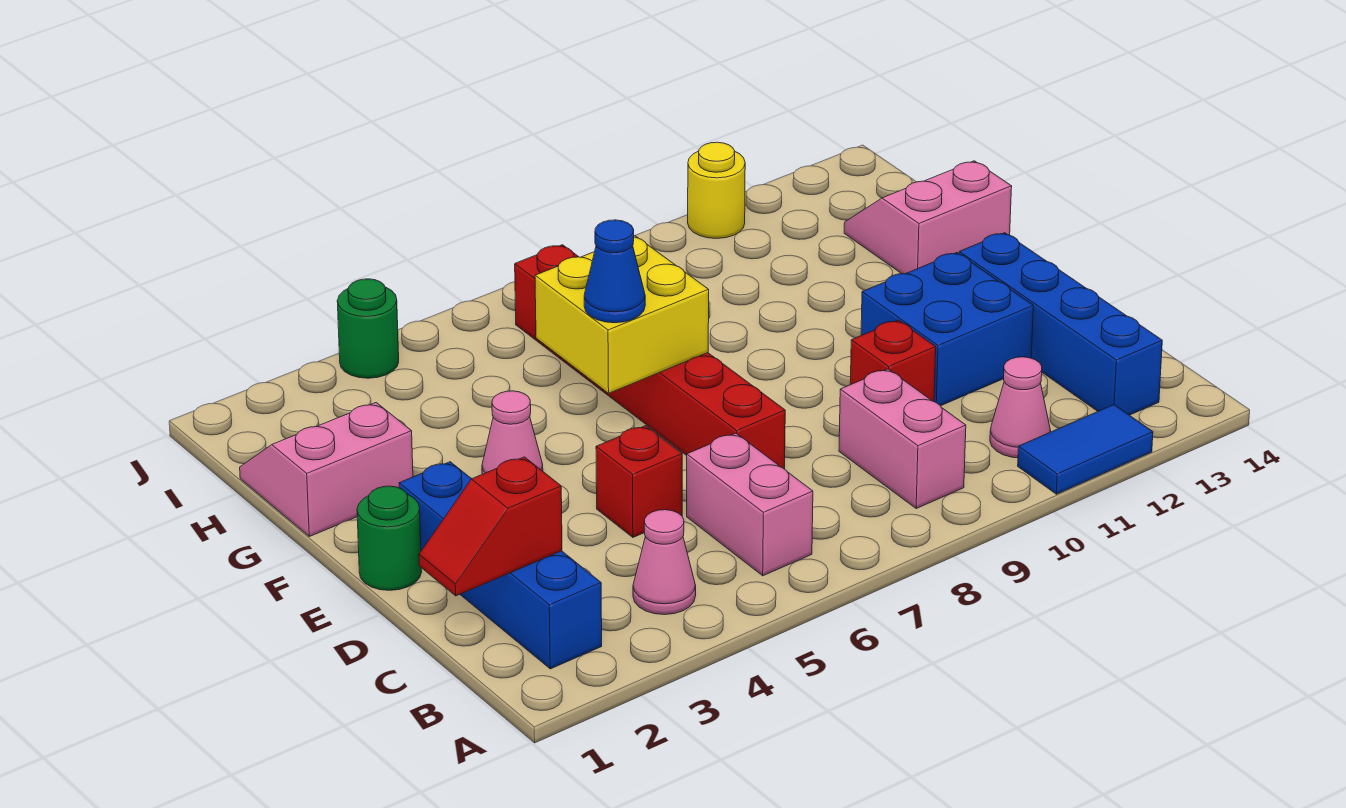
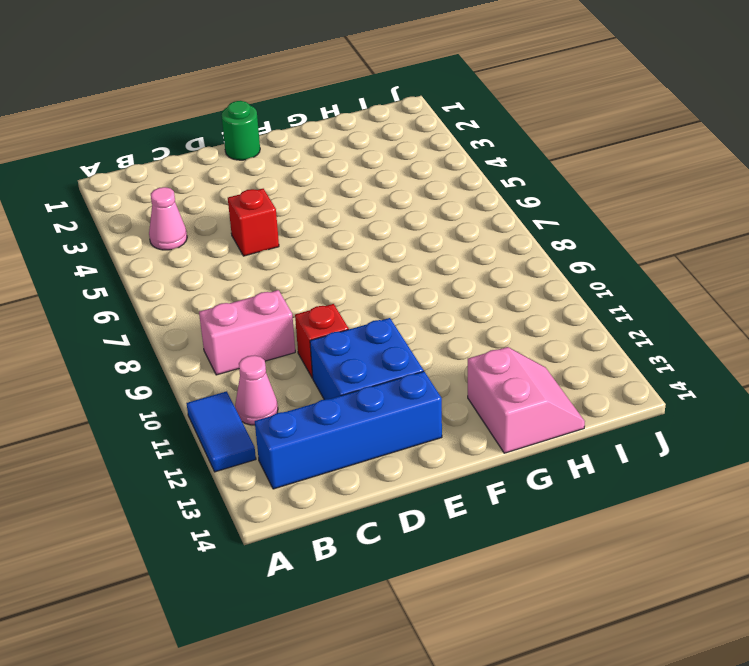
none -> blue 1x4 brick [399,462,602,669]
none -> pink 1x2 brick [687,433,813,576]
none -> red 1x6 brick [515,245,785,469]

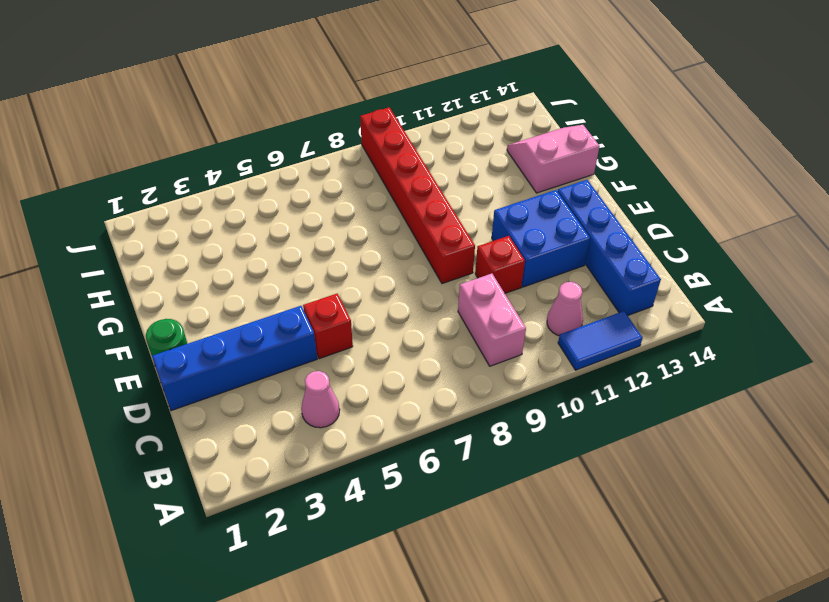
blue 1x4 brick [152,306,317,411] -> blue 1x4 brick turned to [399,462,602,669]
red 1x6 brick [360,107,475,284] -> red 1x6 brick moved to [515,245,785,469]
none -> pink 1x2 brick [687,433,813,576]
none -> pink 1x1 cone [482,391,543,474]
none -> pink 2x2 slope [240,403,413,536]

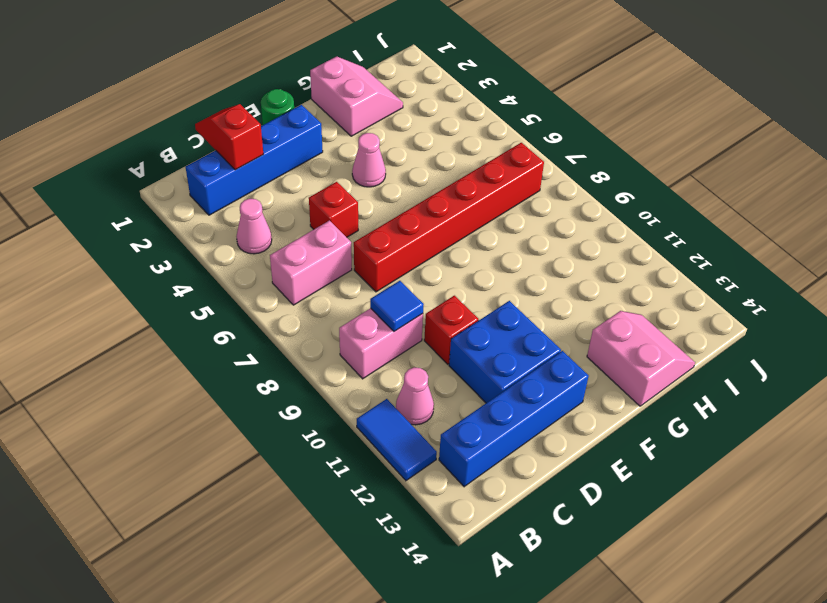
blue 1x1 tile [370,281,424,331] -> none
none -> green 1x1 round brick [337,279,399,378]
none -> yellow 1x1 round brick [688,142,745,239]
none -> yellow 2x2 brick [535,236,709,393]

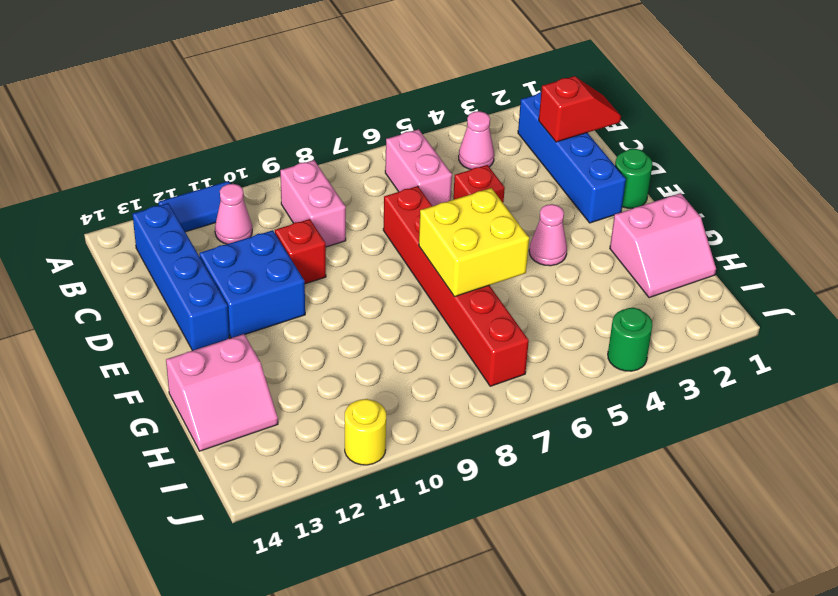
none -> blue 1x1 cone [584,220,645,323]

